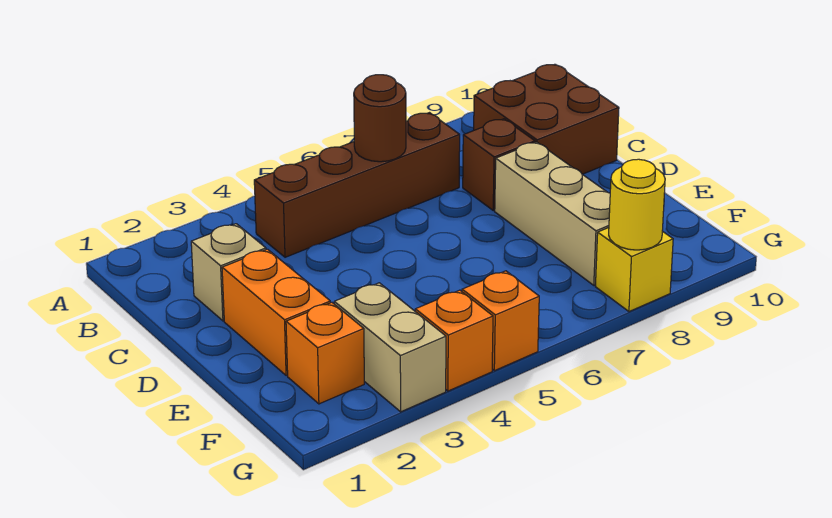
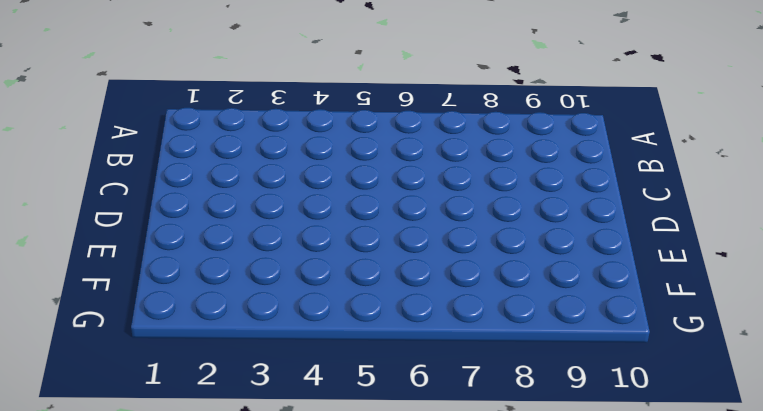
none -> brown 1x4 brick [254,113,460,257]
none -> brown 2x2 brick [474,64,619,174]
none -> tan 1x1 brick [191,224,266,321]

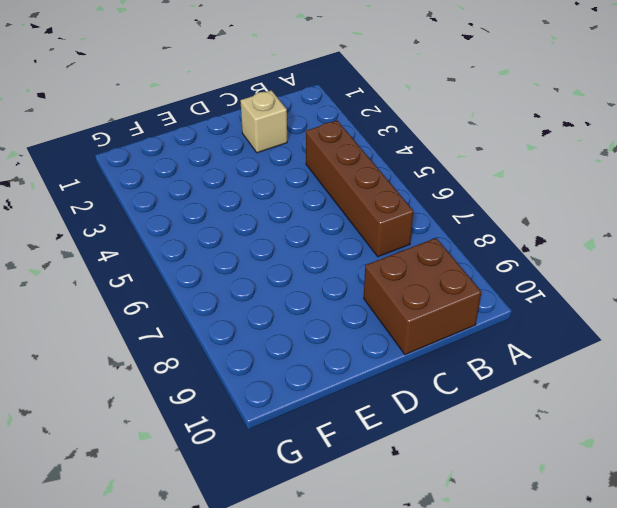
none -> brown 1x1 brick [463,119,535,211]
none -> orange 1x2 brick [222,249,330,376]
none -> tan 1x3 brick [495,142,610,285]

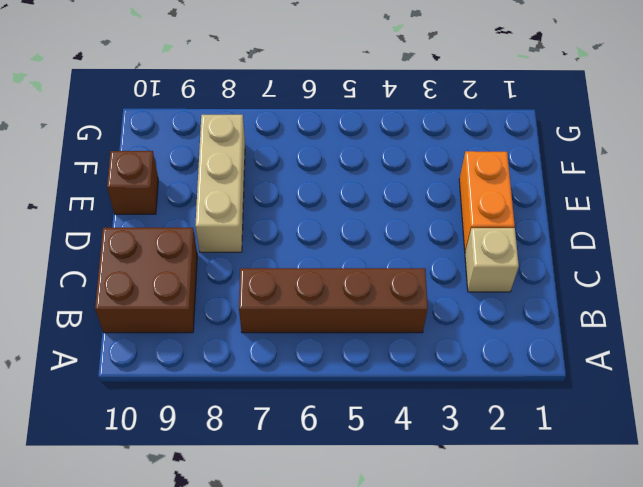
brown 1x1 brick [107,151,158,214] -> brown 1x1 brick moved to [463,119,535,211]
none -> orange 1x1 brick [286,302,364,404]
none -> tan 1x2 brick [334,283,446,412]
none -> orange 1x1 brick [415,290,493,391]

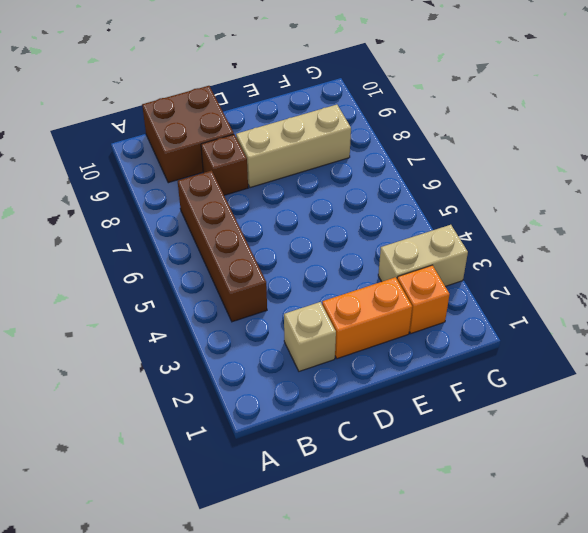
none -> orange 1x1 brick [415,290,493,391]
none -> orange 1x1 brick [462,271,539,371]
none -> yellow 1x1 brick [595,228,673,312]

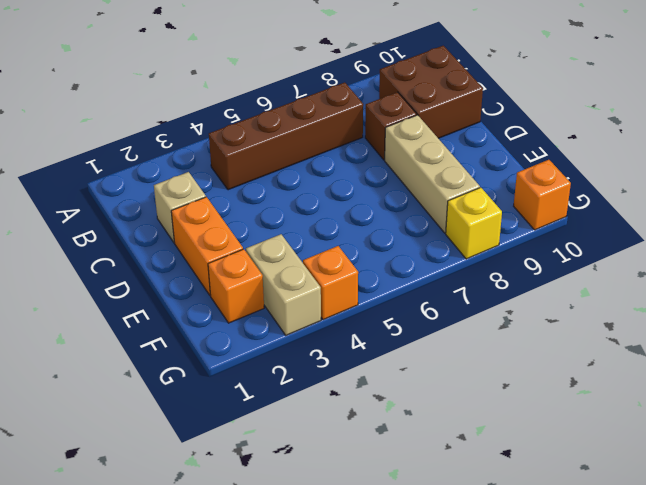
orange 1x1 brick [514,160,571,230] -> orange 1x1 brick moved to [462,271,539,371]
none -> brown 1x1 round brick [354,75,406,162]
none -> yellow 1x1 round brick [609,159,665,250]

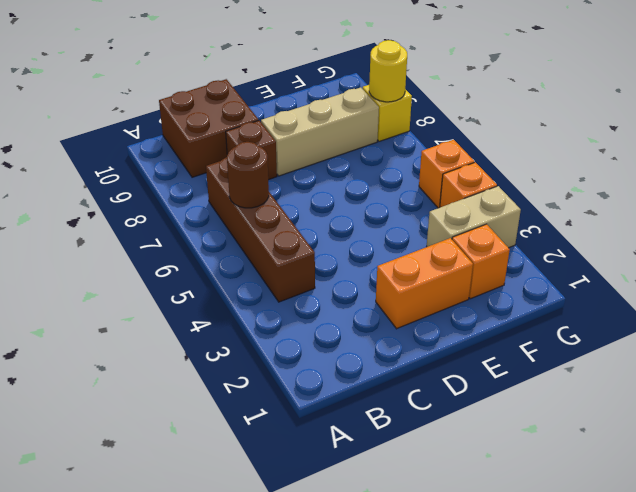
none -> tan 1x1 brick [191,224,266,321]

